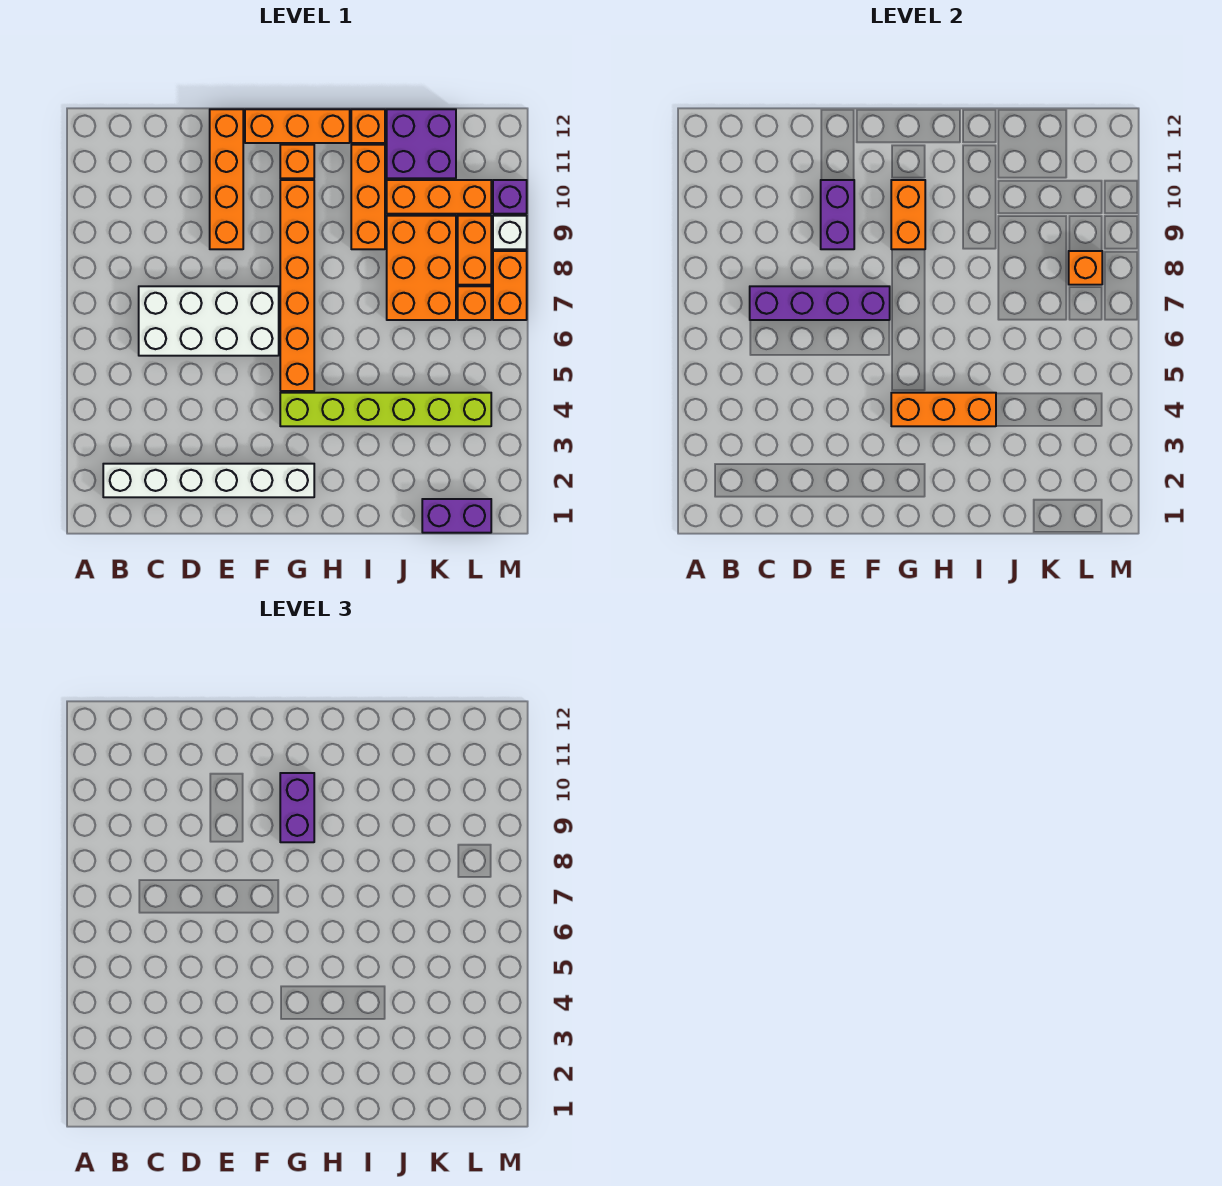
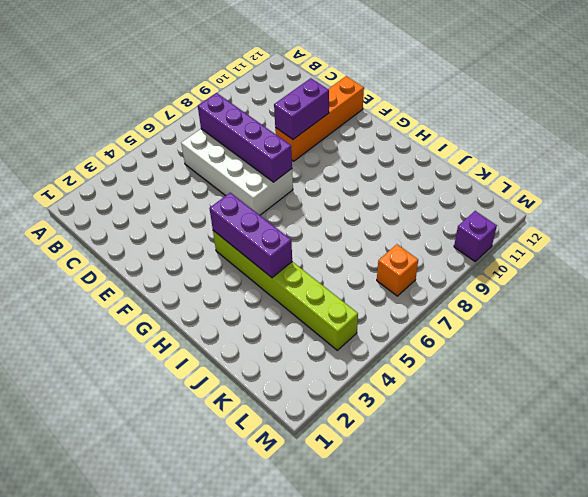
purple 1x3 brick [209,193,292,278] -> orange 1x3 brick [891,393,996,426]
none -> white 1x6 brick [103,464,314,497]
none -> orange 1x3 brick [245,109,350,143]
none -> orange 1x6 brick [280,180,314,391]

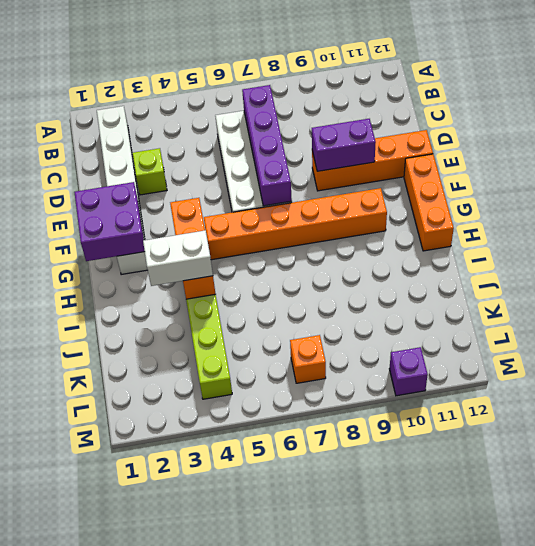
lime 1x1 brick [132,148,167,195] -> none
purple 2x2 brick [74,182,145,261] -> purple 2x2 brick moved to [387,109,456,178]
white 1x2 brick [143,230,213,286] -> none
none -> orange 1x1 brick [280,145,314,178]
none -> orange 1x3 brick [351,145,385,249]
none -> orange 1x1 brick [351,109,385,143]

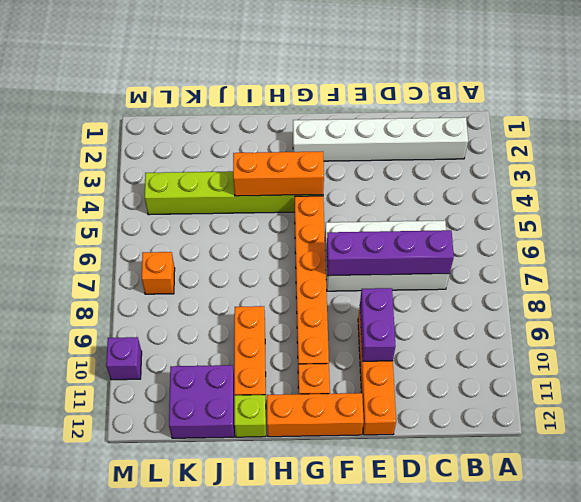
lime 1x1 brick [234,395,266,437] -> orange 1x1 brick [351,109,385,143]
none -> orange 2x3 brick [387,216,456,320]
none -> orange 1x3 brick [387,180,491,214]
none -> purple 1x2 brick [422,499,491,533]

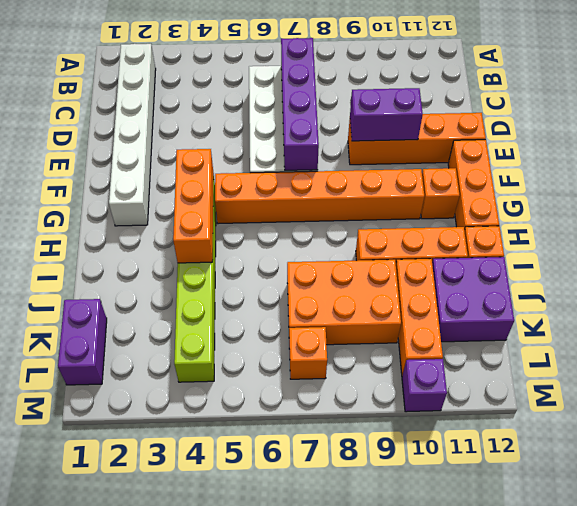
none -> orange 1x2 brick [458,216,491,285]
none -> orange 1x2 brick [493,251,527,320]
none -> white 1x1 brick [493,216,527,249]

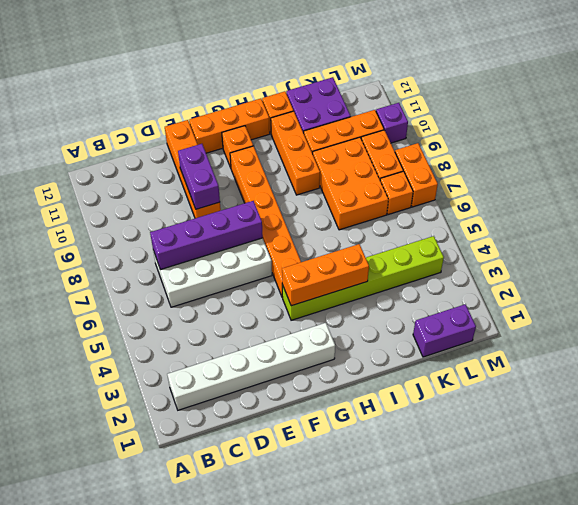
none -> white 1x1 brick [493,216,527,249]
none -> orange 1x2 brick [891,180,925,249]
none -> orange 1x1 brick [1069,251,1102,285]

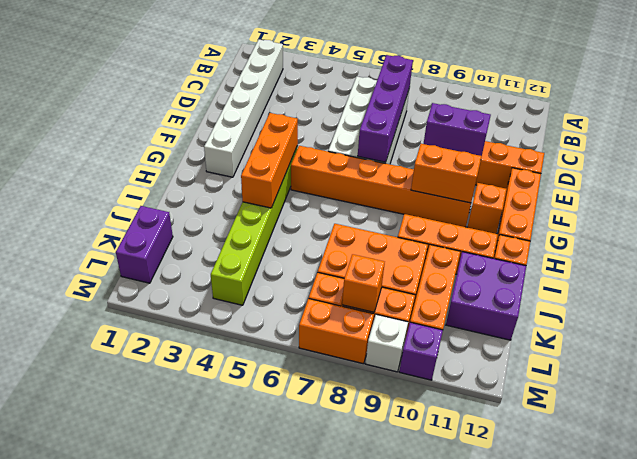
none -> purple 1x2 brick [280,773,314,842]

